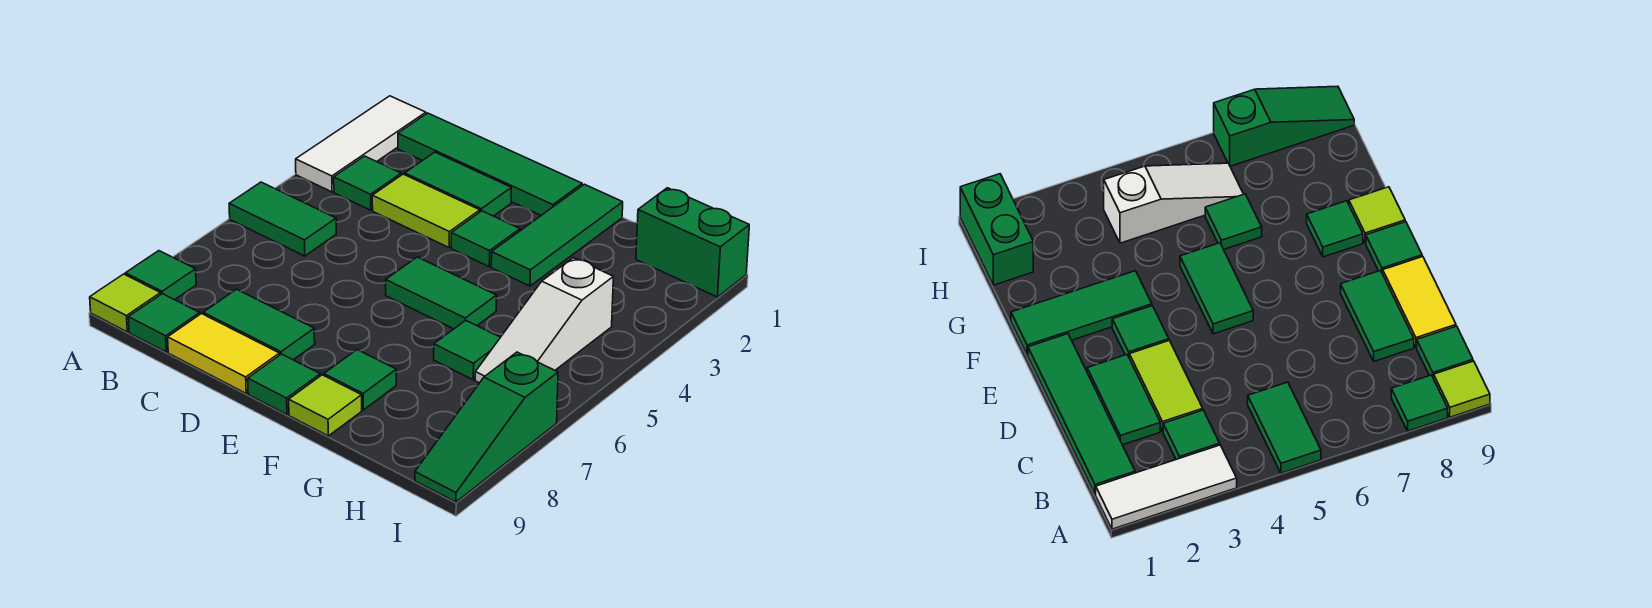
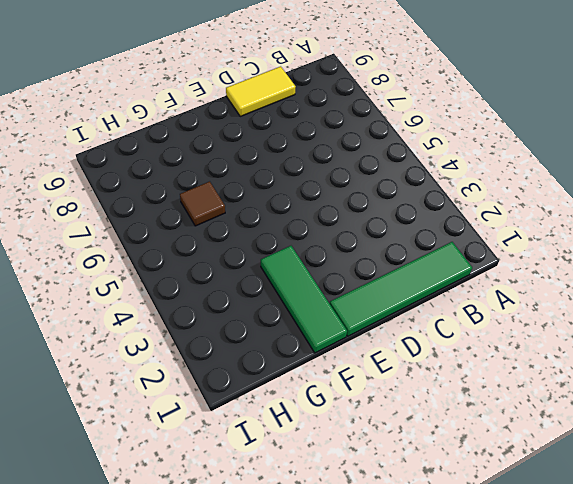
brown 1x1 tile [180,181,225,226] -> green 1x1 tile [434,320,500,380]
none -> white 1x3 tile [296,96,426,192]
none -> green 1x2 tile [229,182,336,256]
none -> green 1x1 tile [125,251,196,300]

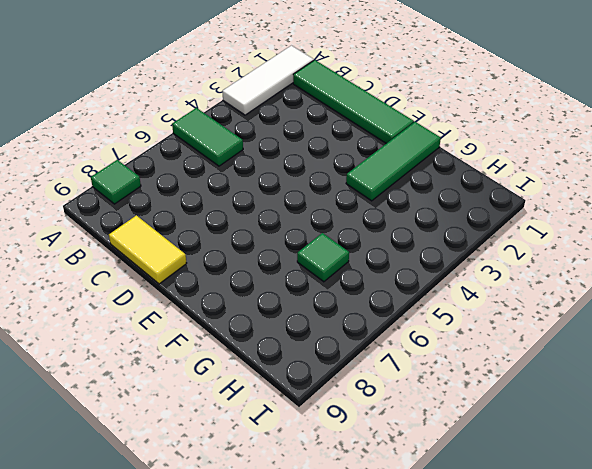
none -> lime 1x1 tile [90,274,161,332]
none -> green 1x1 tile [334,156,401,210]
none -> green 1x1 tile [128,294,200,352]

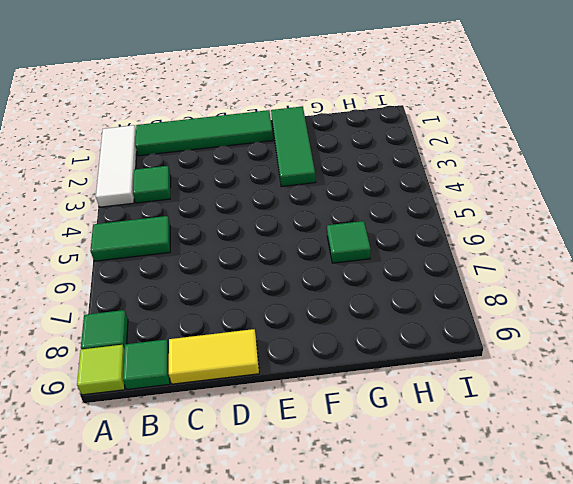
none -> green 1x2 tile [405,152,511,216]
none -> lime 1x2 tile [372,174,480,247]
none -> green 1x2 tile [203,289,315,360]

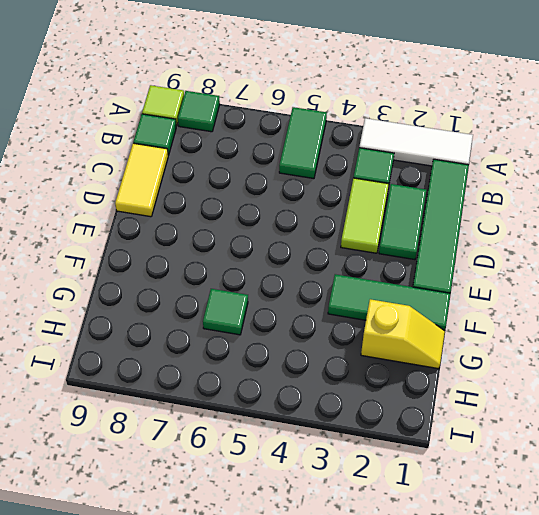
yellow 1x2 slope [361,299,445,369] -> none
none -> green 1x2 tile [203,289,315,360]
none -> green 1x1 tile [451,211,520,267]
none -> green 1x2 tile [386,257,497,329]

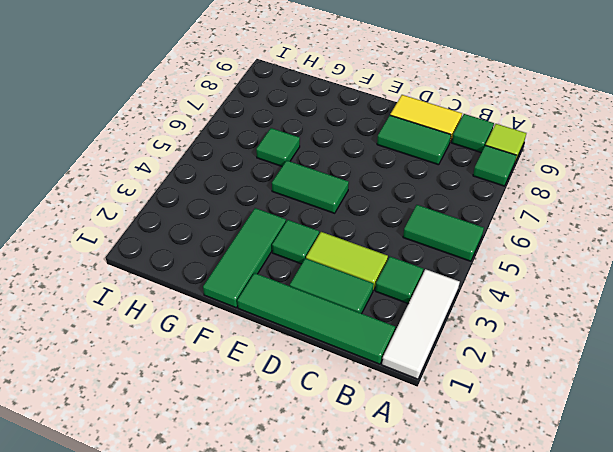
none -> green 1x1 tile [248,354,320,414]
none -> green 1x1 tile [324,350,396,410]
none -> lime 1x1 tile [289,375,362,436]

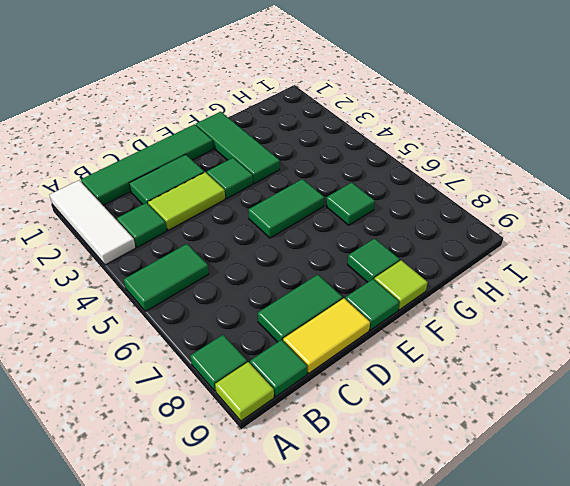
none -> green 1x2 brick [636,188,749,297]
none -> white 1x3 slope [475,258,613,383]
none -> green 1x3 slope [415,352,558,502]

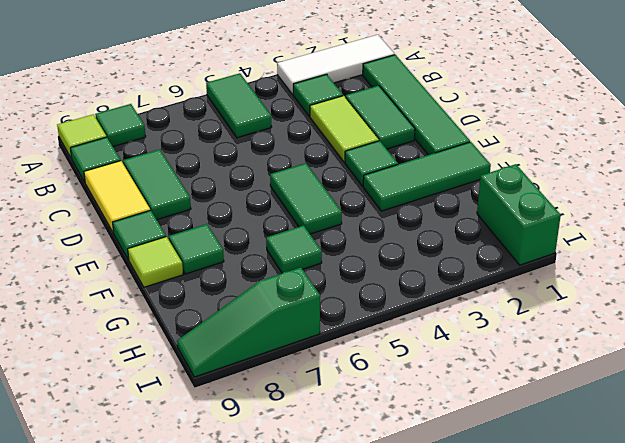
none -> white 1x3 slope [475,258,613,383]

